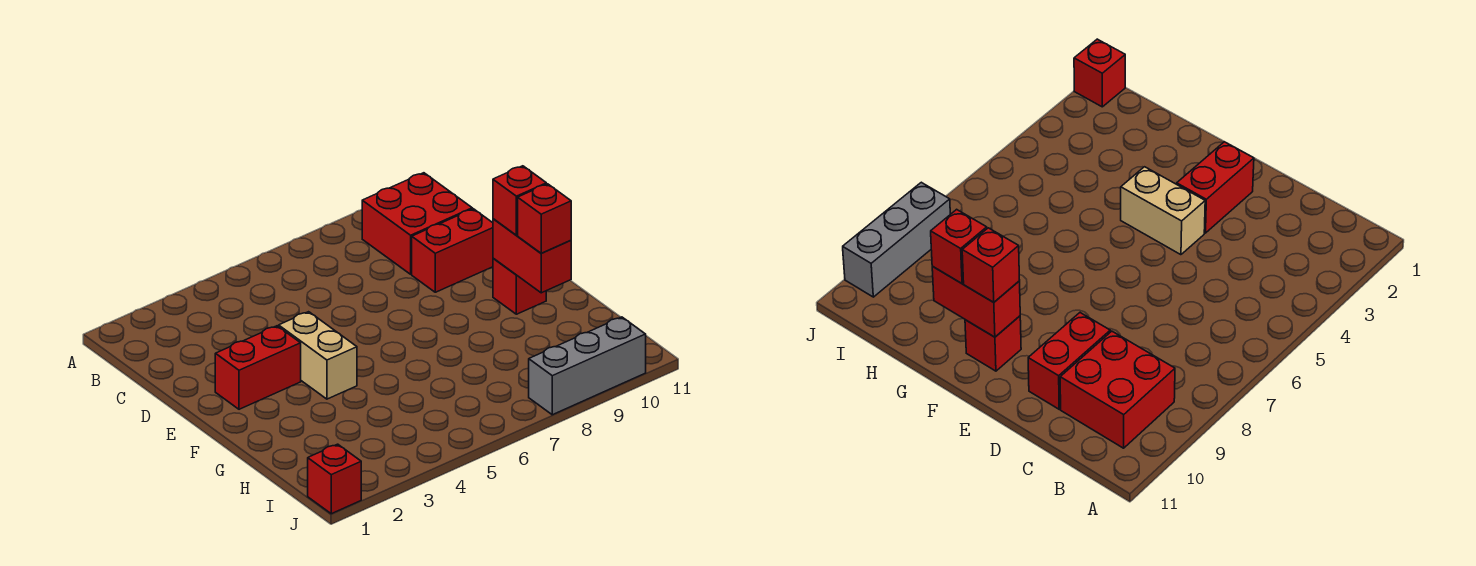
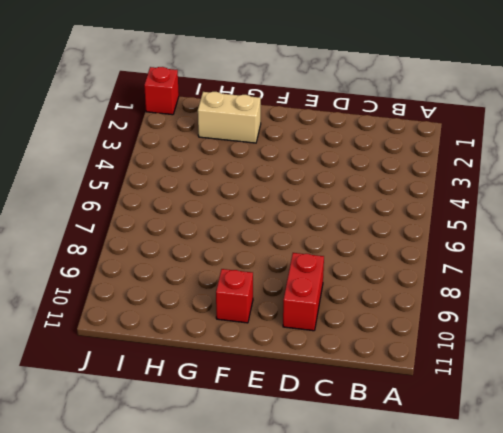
tan 1x2 brick [198,92,261,143] -> tan 1x2 brick moved to [279,312,357,399]
none -> red 2x2 brick [362,173,472,274]
none -> red 1x2 brick [215,326,301,409]

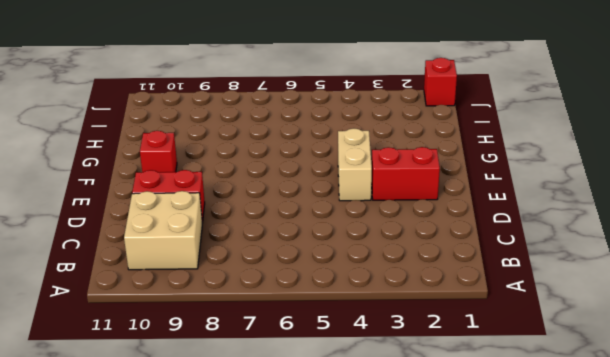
tan 2x2 brick [124,191,202,270] -> red 2x2 brick [362,173,472,274]
none -> grey 1x3 brick [529,317,646,415]
none -> red 1x2 brick [493,219,571,293]

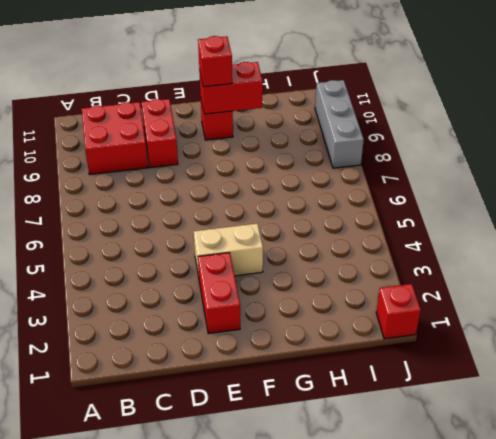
none -> red 1x1 brick [518,184,571,253]

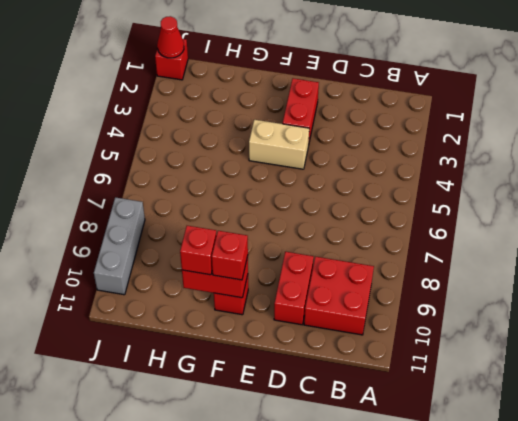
red 1x1 cone [157,16,184,58] -> none

